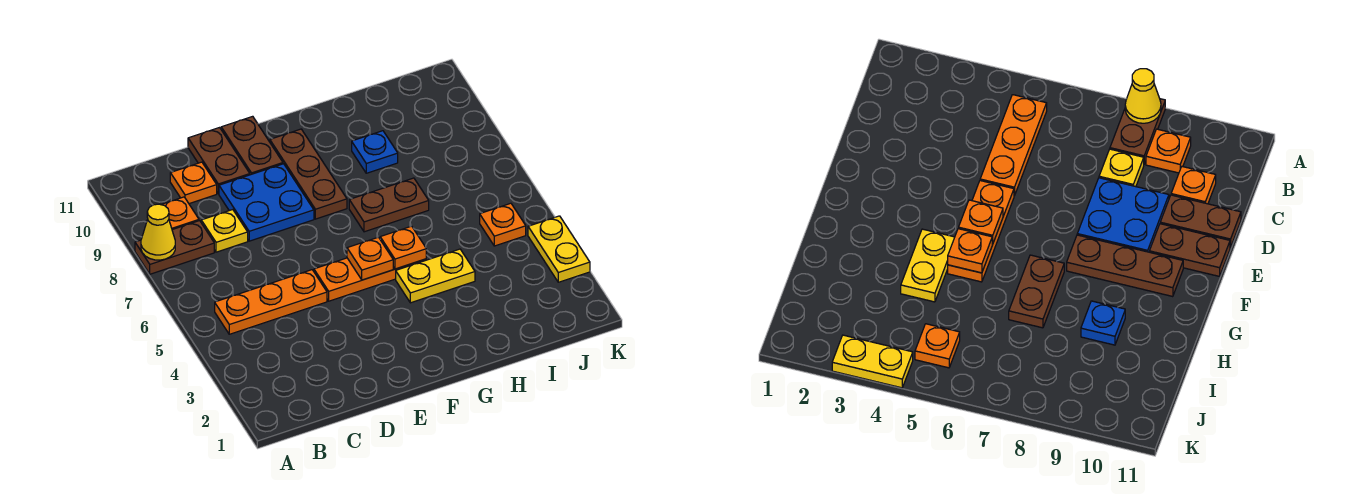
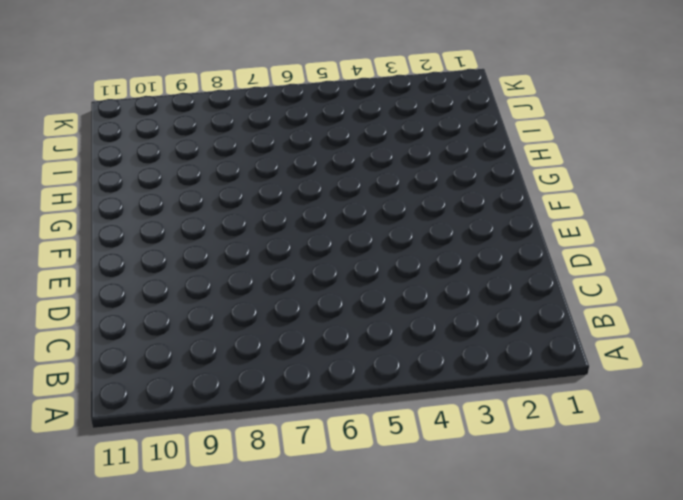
none -> brown 1x2 plate [135,221,214,274]
none -> orange 1x3 plate [215,270,327,334]
none -> orange 1x1 plate [162,197,199,230]

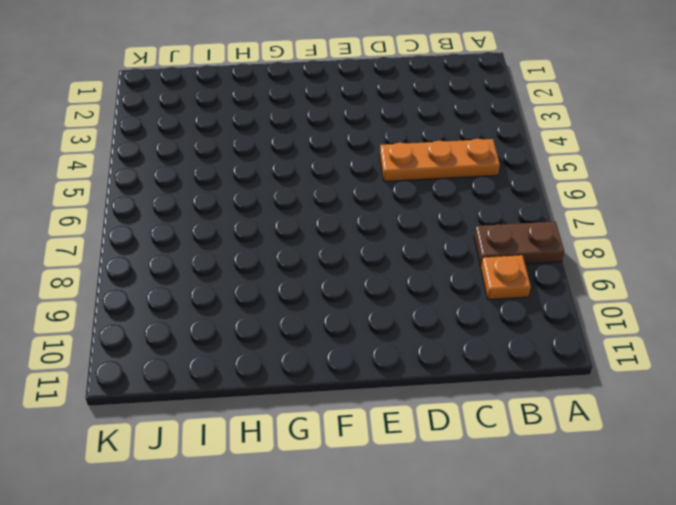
none -> yellow 1x1 plate [201,210,248,252]
none -> orange 1x1 plate [170,162,217,204]
none -> blue 2x2 plate [219,164,314,241]

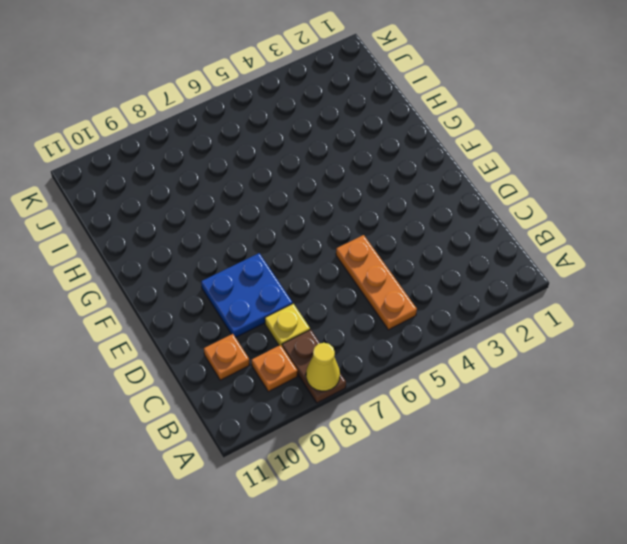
none -> brown 1x2 plate [188,128,250,194]
none -> orange 1x3 plate [314,258,426,301]
none -> brown 1x2 plate [221,116,283,175]

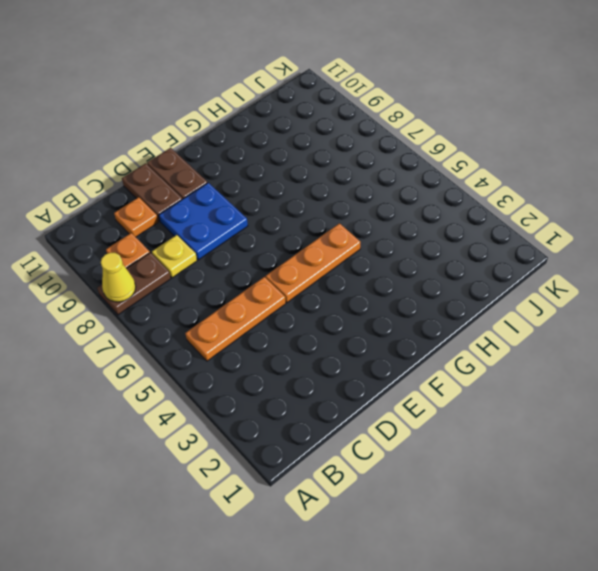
none -> brown 1x3 plate [270,129,347,219]
none -> yellow 1x2 plate [396,249,475,303]
none -> brown 1x2 plate [349,178,429,232]

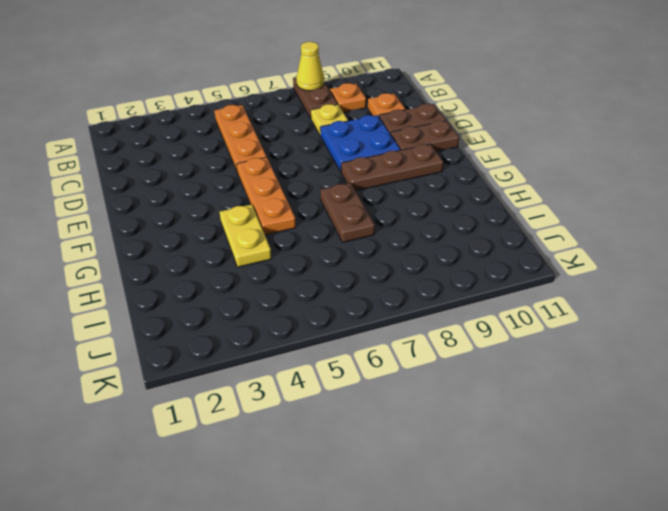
none -> blue 1x1 plate [352,131,398,173]
none -> orange 1x1 plate [480,203,526,246]
none -> yellow 1x2 plate [528,216,590,282]

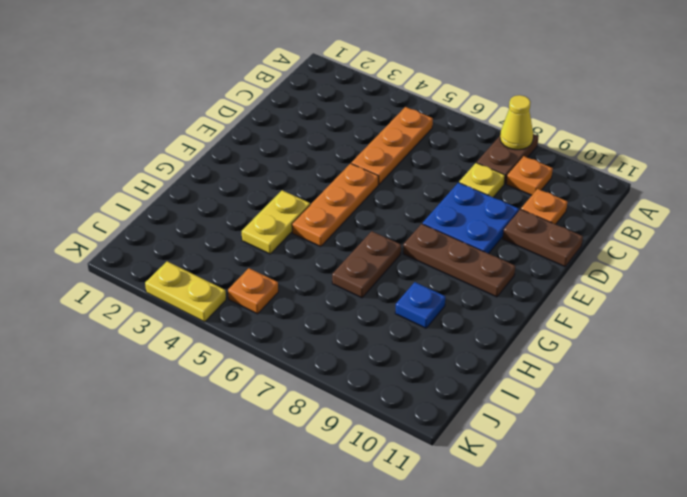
none -> brown 1x2 plate [221,116,283,175]
none -> orange 1x1 plate [347,237,393,280]
none -> orange 1x1 plate [380,226,426,269]

